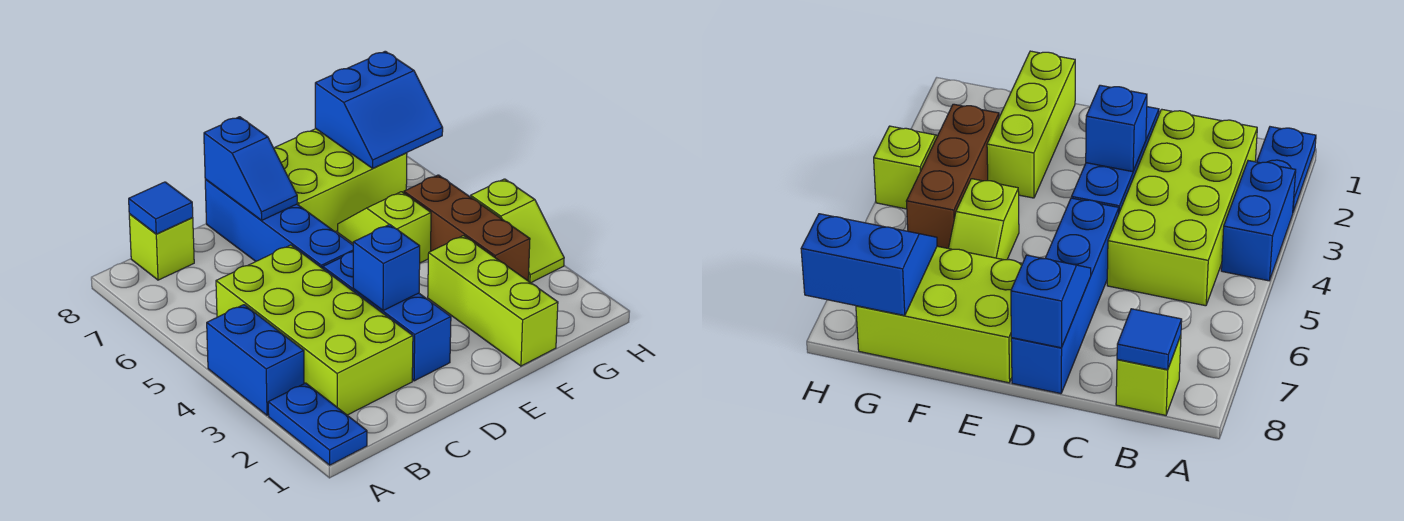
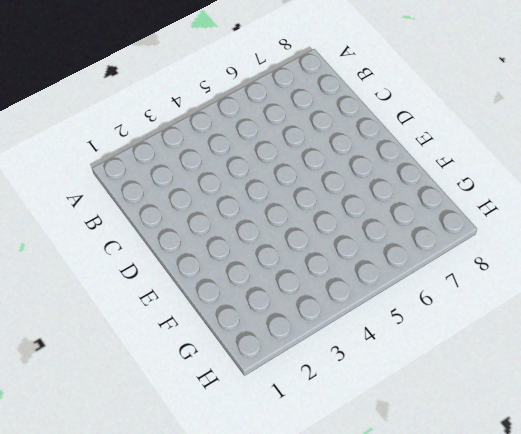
none -> blue 1x2 plate [268,383,367,465]
none -> blue 1x2 brick [207,305,304,415]
none -> lime 2x4 brick [216,245,413,415]

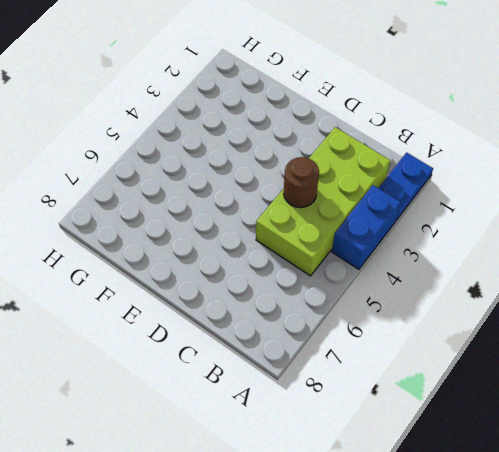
brown 1x1 round brick [284,157,319,208] -> none
none -> lime 1x1 brick [129,214,194,280]
none -> blue 1x3 brick [323,252,451,381]
none -> blue 1x4 brick [205,179,353,268]

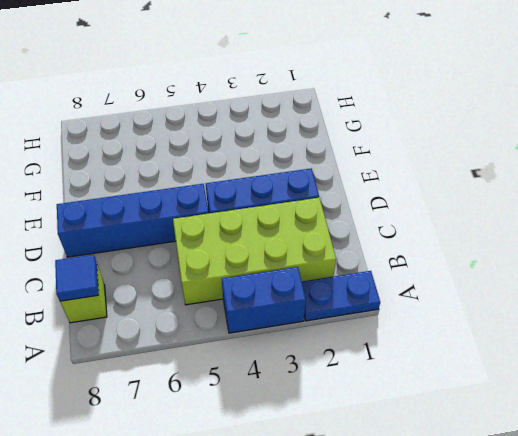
none -> lime 2x3 brick [274,129,407,232]
none -> lime 1x3 brick [428,236,558,366]
none -> lime 1x2 slope [338,192,431,263]

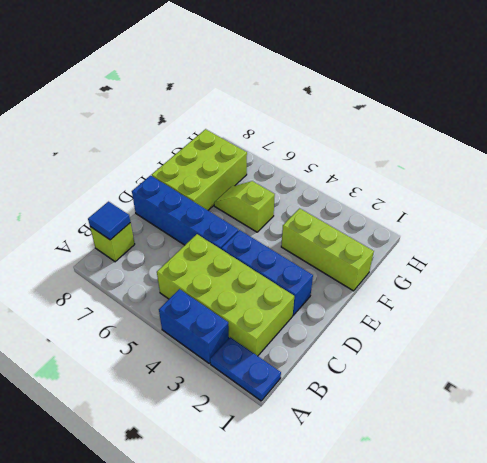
none -> brown 1x3 brick [404,175,530,281]
none -> lime 1x2 slope [471,179,564,283]
none -> blue 1x1 brick [353,224,420,311]

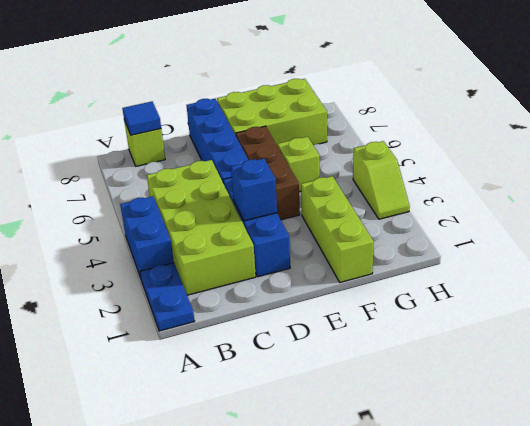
brown 1x3 brick [236,126,300,220] -> brown 1x3 brick moved to [404,175,530,281]
none -> blue 1x2 slope [204,117,297,220]
none -> blue 2x2 slope [315,51,443,168]

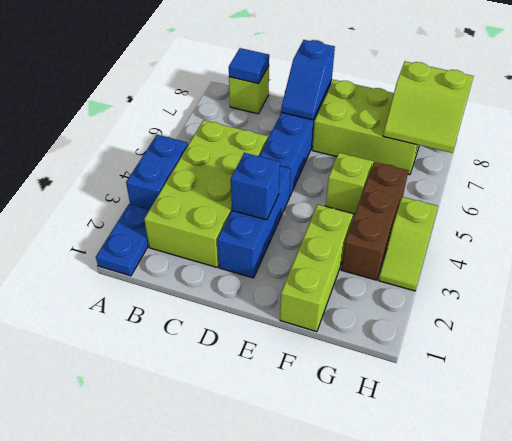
lime 2x2 slope [383,61,474,153] -> blue 2x2 slope [315,51,443,168]

